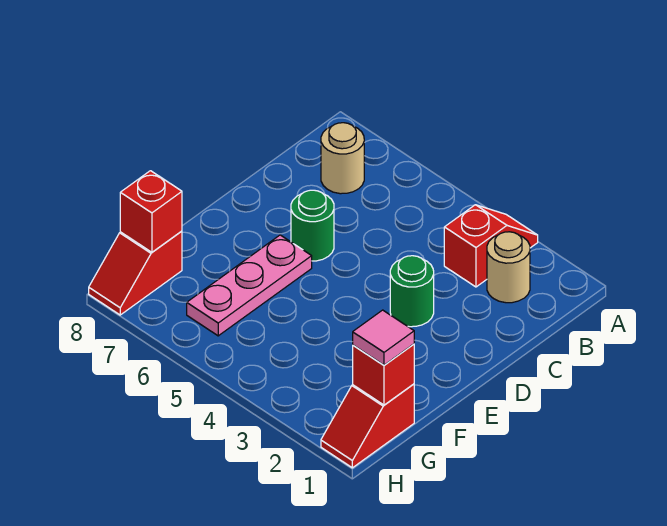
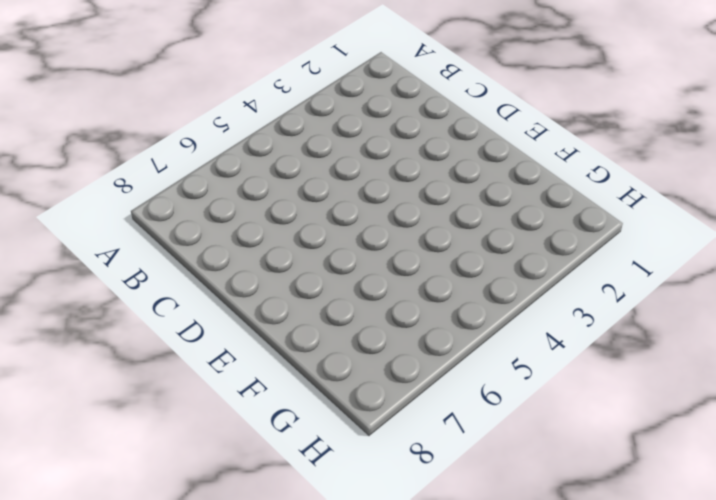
none -> red 1x2 slope [444,205,538,287]
none -> tan 1x1 round brick [487,232,530,303]

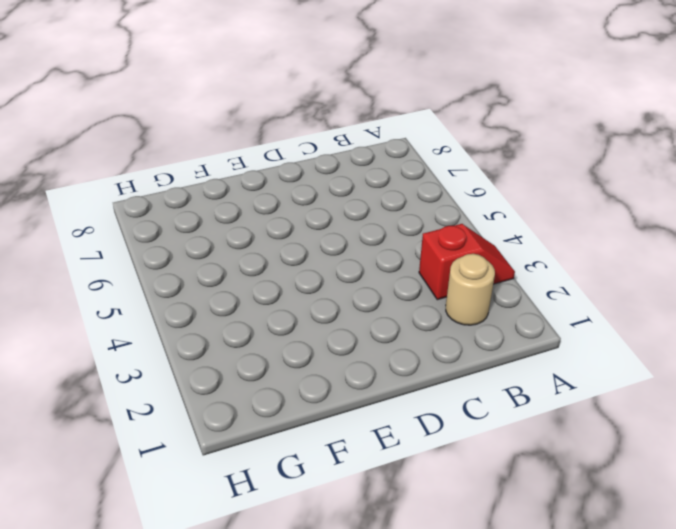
none -> tan 1x1 round brick [321,123,364,194]
none -> green 1x1 round brick [390,256,434,327]

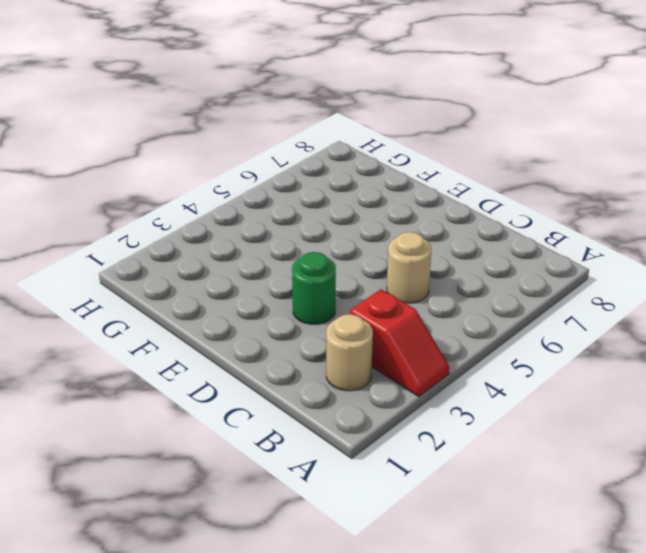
tan 1x1 round brick [387,232,432,303] -> tan 1x1 round brick moved to [321,123,364,194]
none -> green 1x1 round brick [291,190,334,261]
none -> pink 1x3 plate [187,235,312,336]

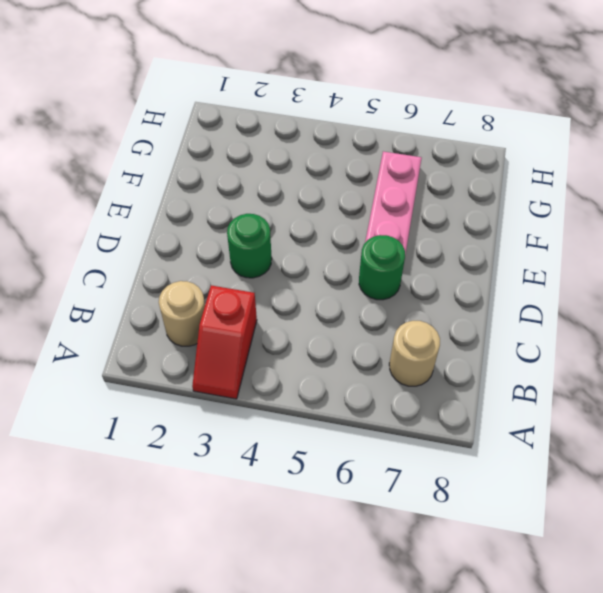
none -> red 1x2 slope [321,384,414,468]
none -> red 1x2 slope [89,231,182,315]

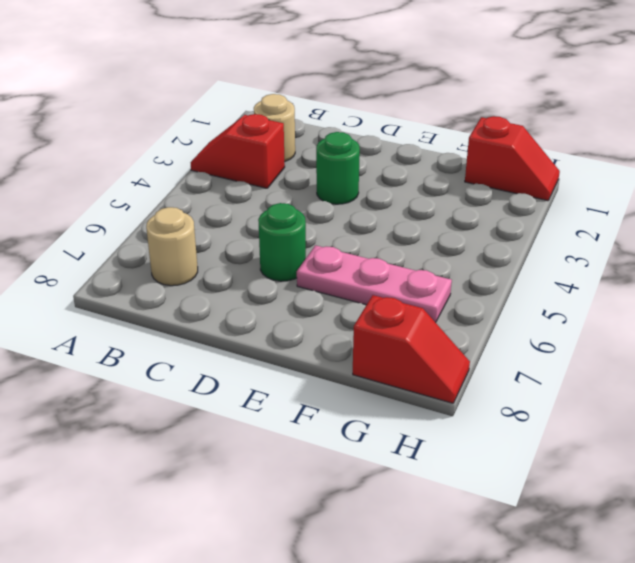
none -> red 1x1 brick [353,344,414,405]
none -> red 1x1 brick [120,171,182,252]

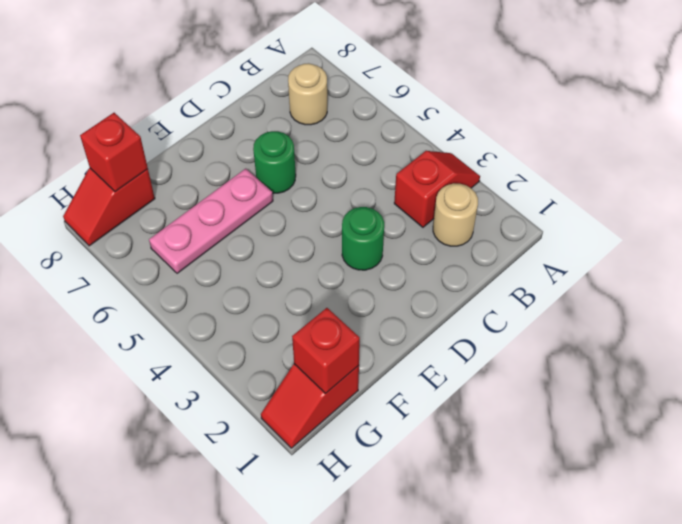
none -> pink 1x1 tile [353,310,414,365]

